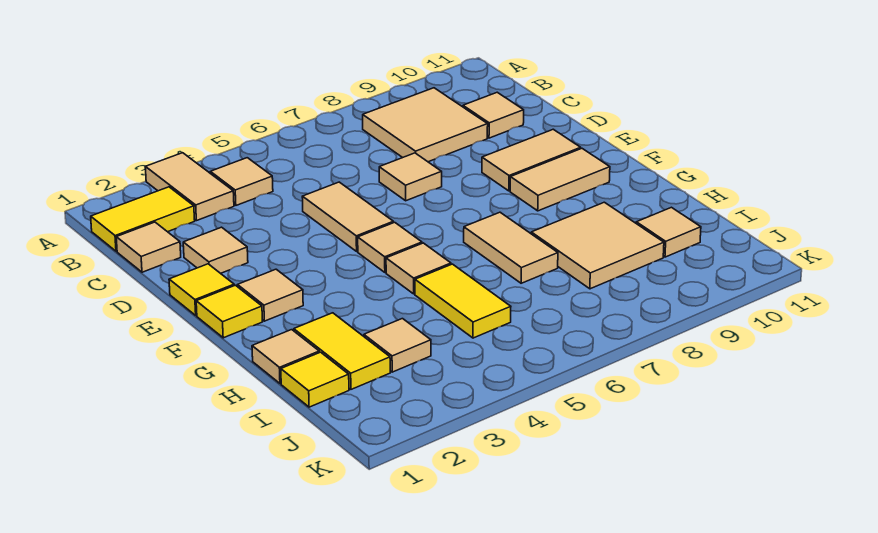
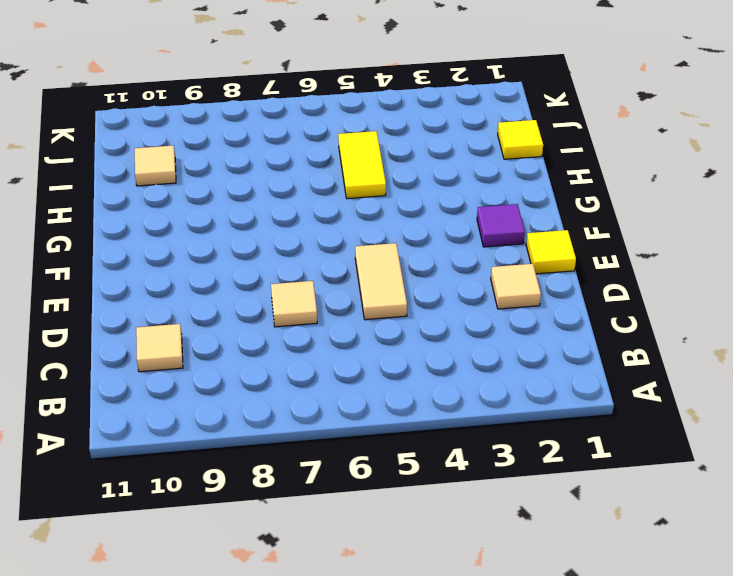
purple 1x1 tile [477,204,525,247] -> tan 1x1 tile [238,269,303,321]
none -> tan 1x2 tile [145,153,234,221]
none -> yellow 1x2 tile [91,187,195,251]
none -> tan 1x1 tile [210,158,273,205]

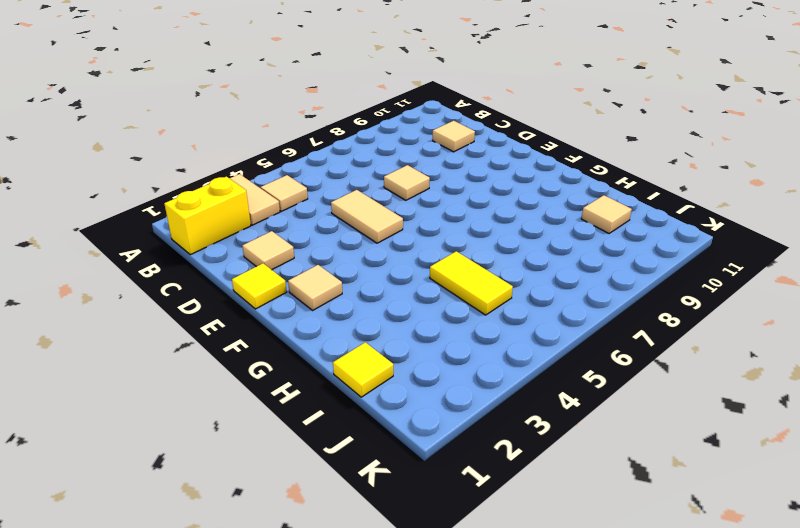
yellow 1x2 brick [164,177,251,255] -> yellow 1x2 tile [91,187,195,251]
none -> tan 2x2 tile [363,88,488,162]
none -> tan 1x1 tile [116,222,181,272]
none -> tan 1x2 tile [482,129,581,191]

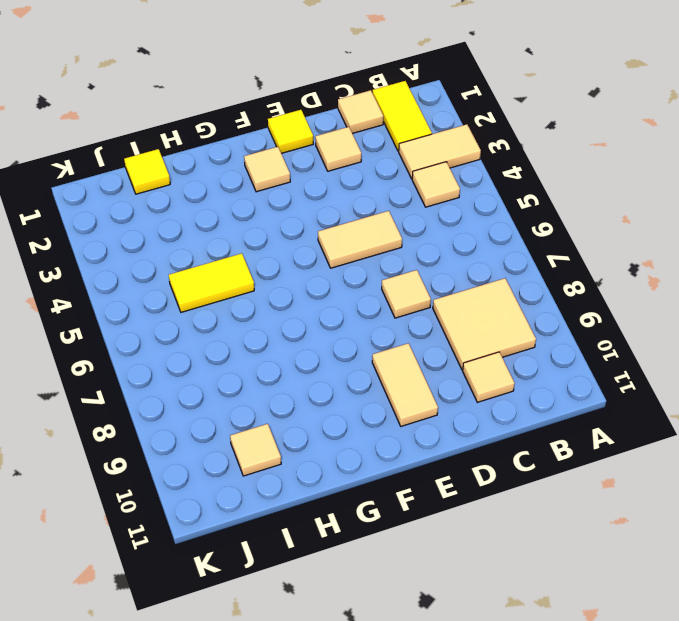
none -> yellow 1x1 tile [196,285,263,338]
none -> tan 1x1 tile [358,222,422,272]
none -> tan 1x2 tile [510,149,610,211]

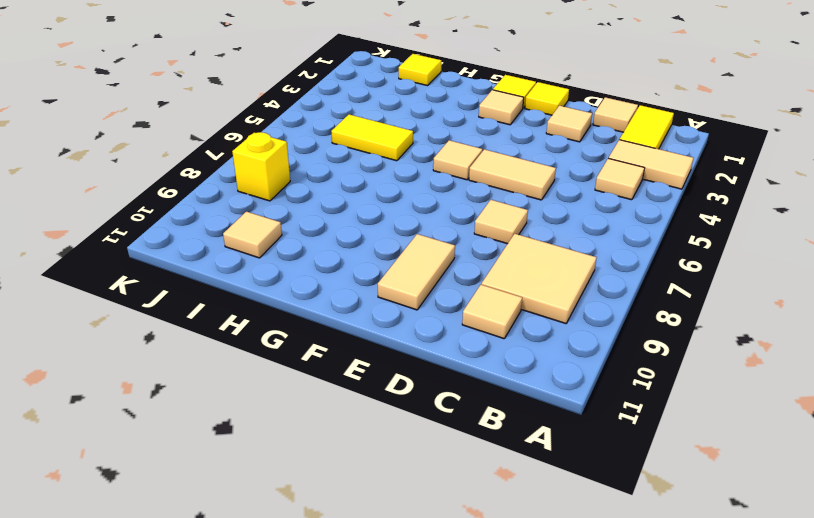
yellow 1x1 brick [232,132,290,201] -> none
none -> tan 1x2 tile [510,149,610,211]
none -> tan 1x1 tile [386,243,451,294]
none -> tan 1x2 tile [464,212,558,283]

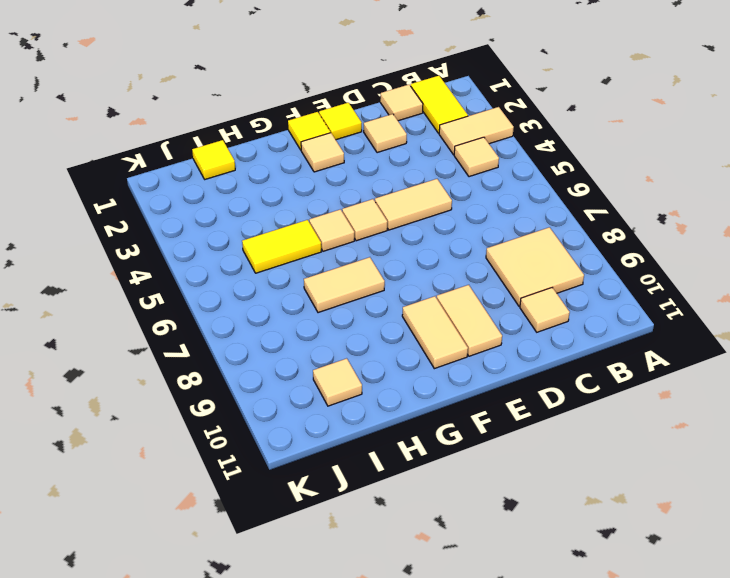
none -> tan 1x1 tile [379,153,442,201]
none -> tan 1x1 tile [252,330,319,384]
none -> yellow 1x2 tile [294,313,390,389]

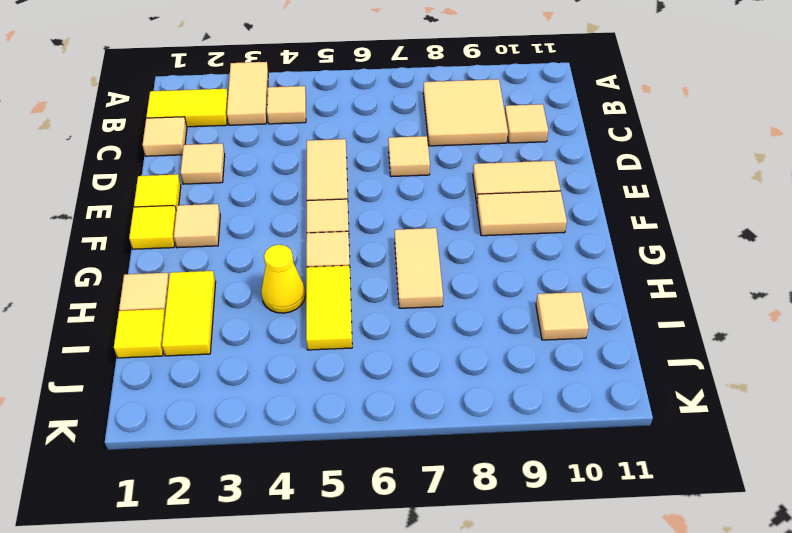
yellow 1x1 cone [261,245,305,313] -> none
none -> tan 2x2 tile [531,202,664,289]
none -> tan 1x1 tile [364,319,431,372]

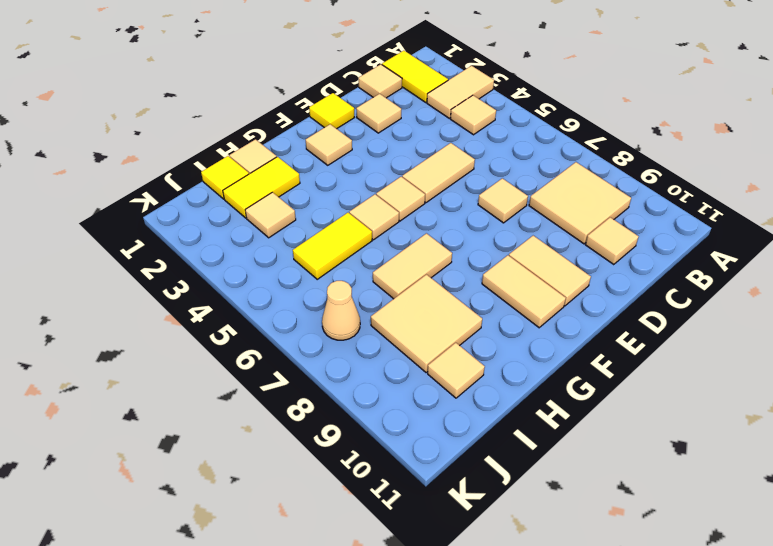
tan 1x1 cone [322,281,360,340] -> none
none -> yellow 1x1 tile [196,285,263,338]

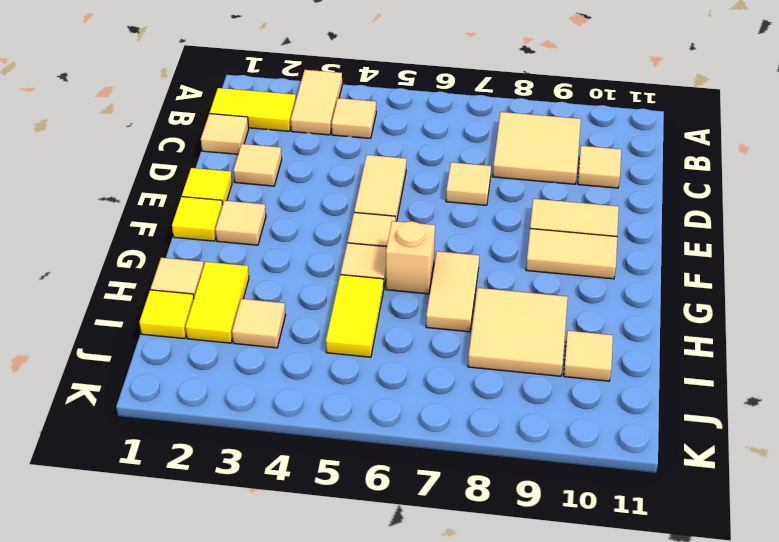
tan 1x1 brick [386,221,435,294] -> none

